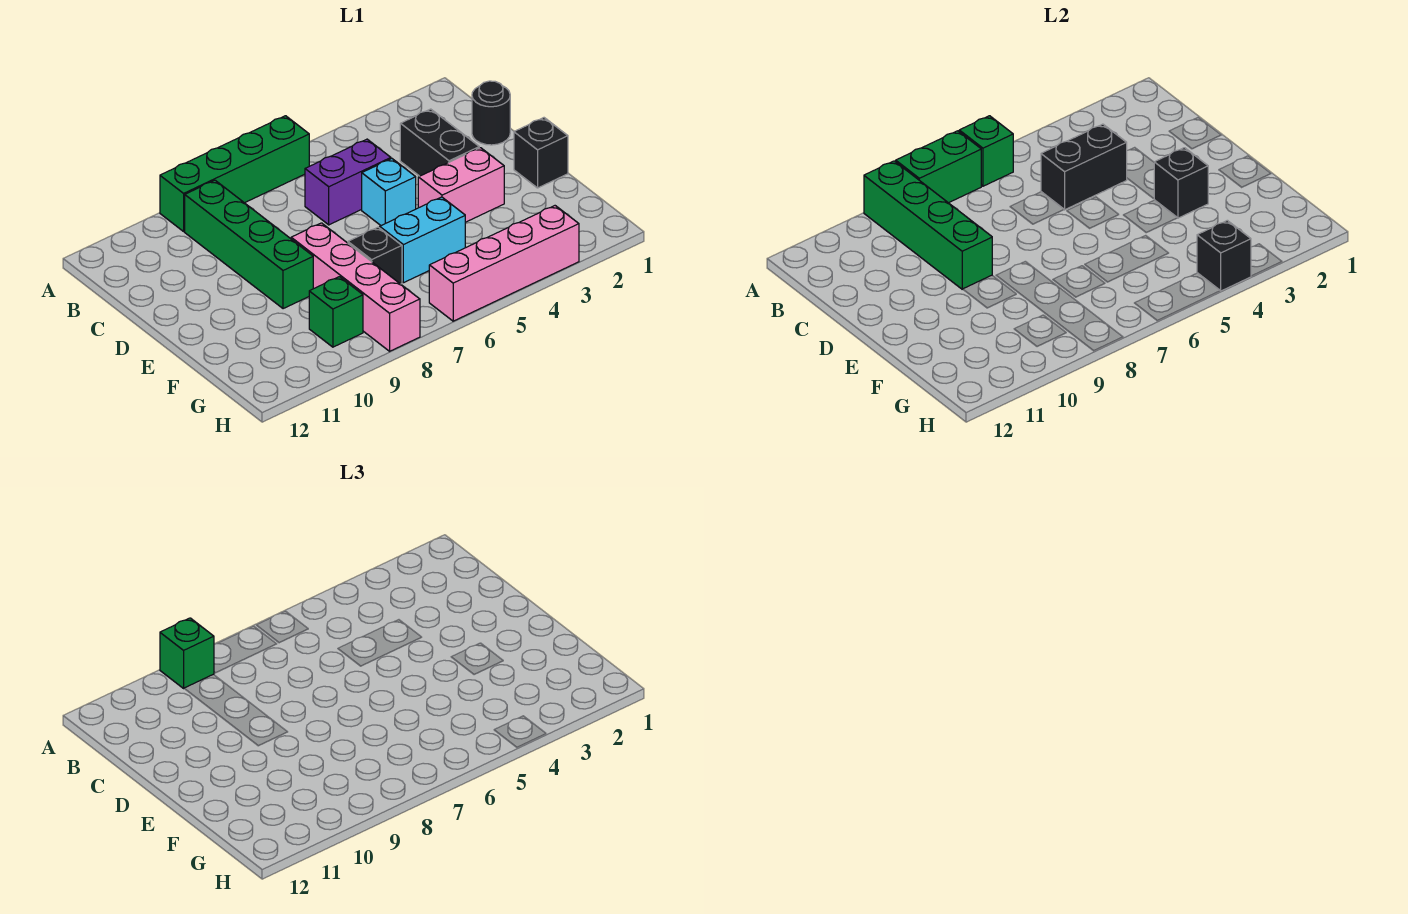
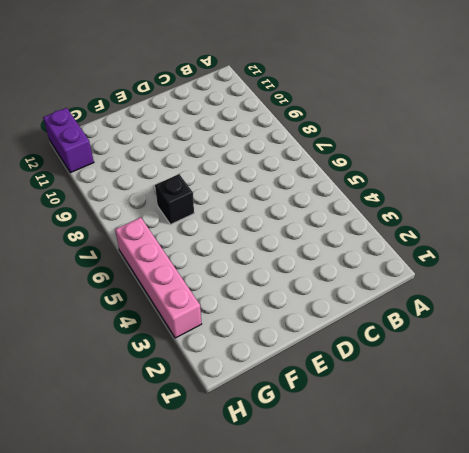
purple 1x2 brick [43,108,94,173] -> purple 1x2 brick moved to [305,139,391,225]
none -> green 1x4 brick [160,116,309,231]
none -> green 1x4 brick [185,180,313,309]
none -> black 1x1 round brick [472,81,510,145]

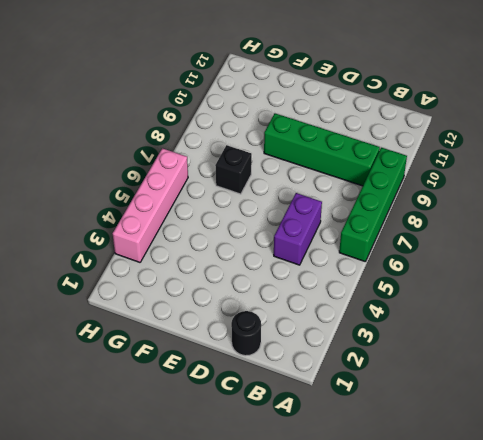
none -> black 1x2 brick [400,109,479,176]
none -> cyan 1x1 brick [362,159,416,226]
none -> black 1x1 brick [514,118,568,188]

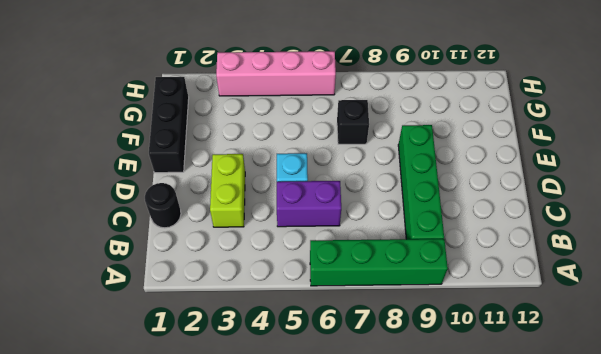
lime 1x2 brick [210,154,245,227] -> black 1x2 brick [400,109,479,176]
black 1x3 brick [149,77,189,173] -> black 1x1 brick [514,118,568,188]
none -> pink 1x2 brick [418,148,504,222]
none -> pink 1x4 brick [291,223,420,351]
none -> cyan 1x2 brick [380,197,465,283]

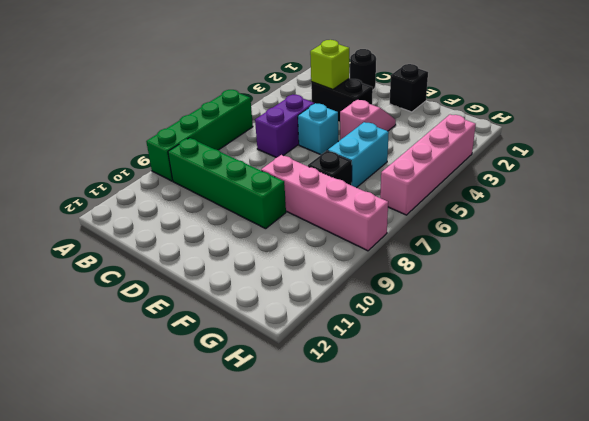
lime 1x1 brick [310,40,349,90] -> none
pink 1x2 slope [340,99,396,140] -> pink 1x2 brick [418,148,504,222]
none -> green 1x1 brick [309,277,363,347]
none -> green 1x1 brick [959,116,1013,186]
none -> green 1x2 brick [896,131,982,203]

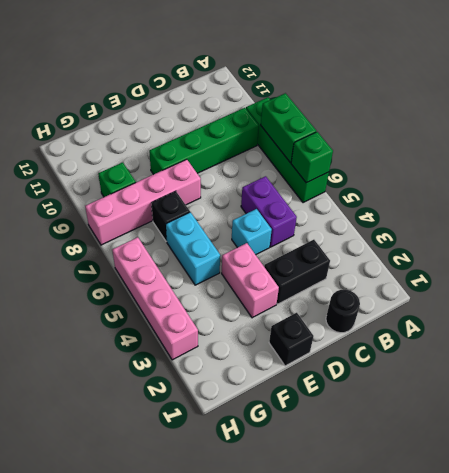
none -> green 1x4 brick [864,161,992,289]
none -> black 1x2 brick [1041,124,1127,210]
none -> black 1x1 brick [1154,148,1208,218]

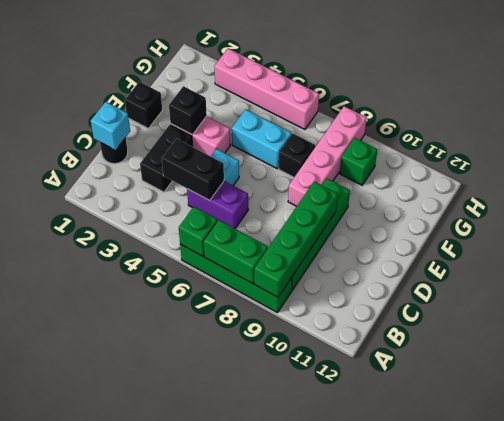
cyan 1x1 brick [91,102,130,150] -> none
none -> black 1x1 brick [1197,220,1251,291]
none -> green 1x1 brick [160,618,214,688]

